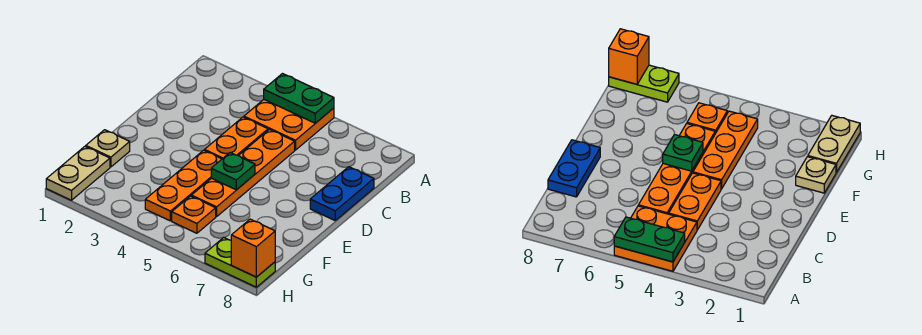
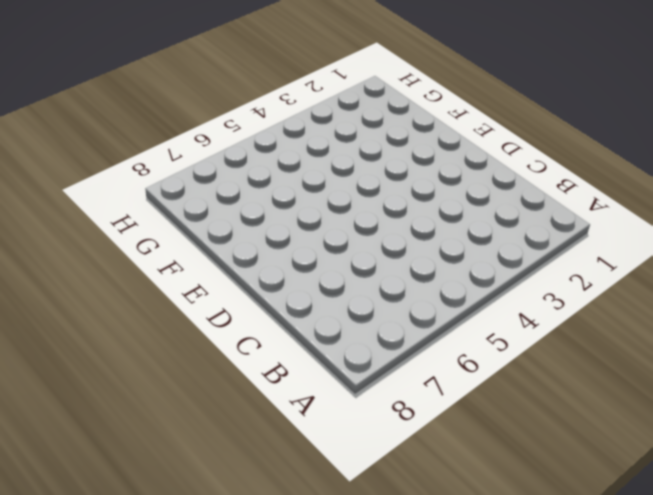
none -> orange 2x2 plate [244,100,334,150]
none -> orange 1x2 plate [204,117,268,159]
none -> orange 1x4 plate [191,130,295,217]

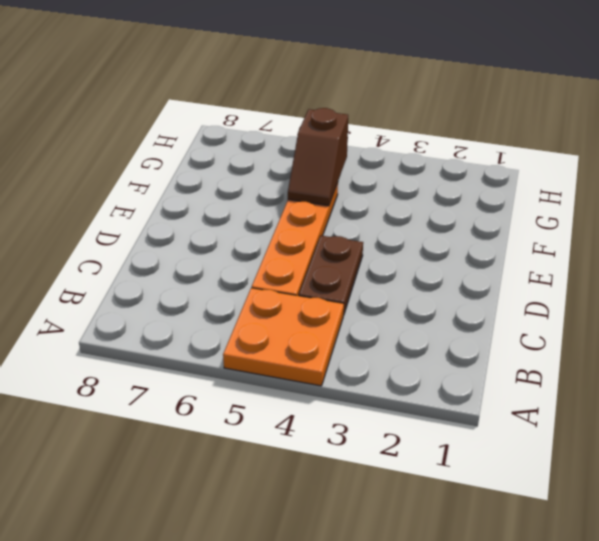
brown 1x2 plate [299,235,363,315] -> orange 1x2 plate [204,117,268,159]
brown 1x2 slope [288,108,348,206] -> none
none -> blue 1x2 plate [310,167,374,220]
none -> orange 1x3 plate [145,150,222,221]
none -> tan 1x1 plate [86,130,130,167]

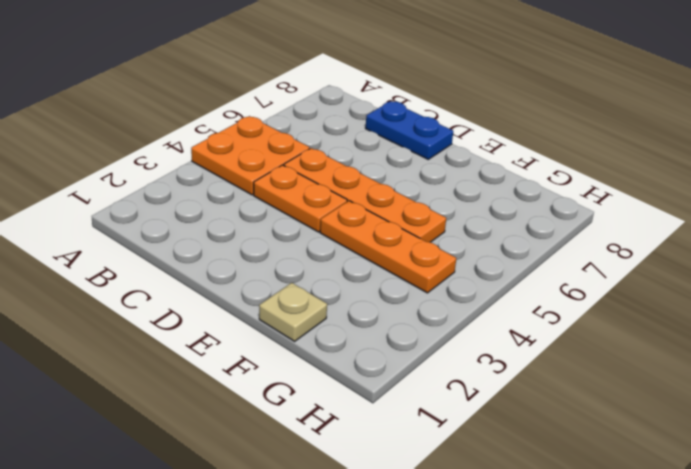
none -> tan 1x2 plate [46,146,110,200]
none -> orange 1x1 plate [172,196,216,233]
none -> lime 1x2 plate [205,238,275,287]

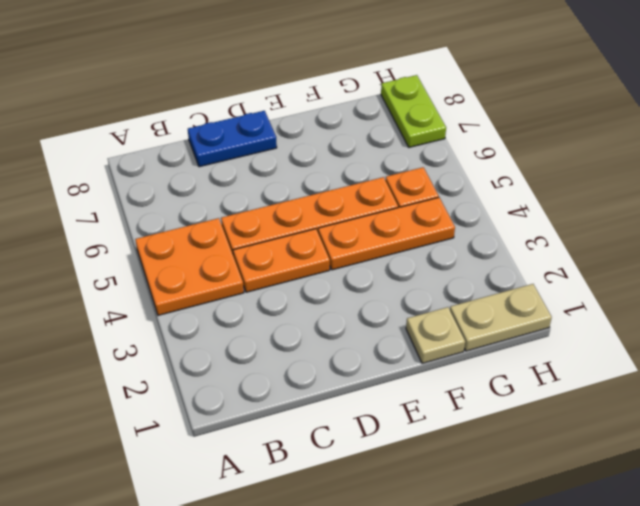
none -> green 1x2 plate [264,74,334,123]
none -> green 1x1 plate [211,153,255,190]
none -> orange 1x1 brick [231,219,275,277]

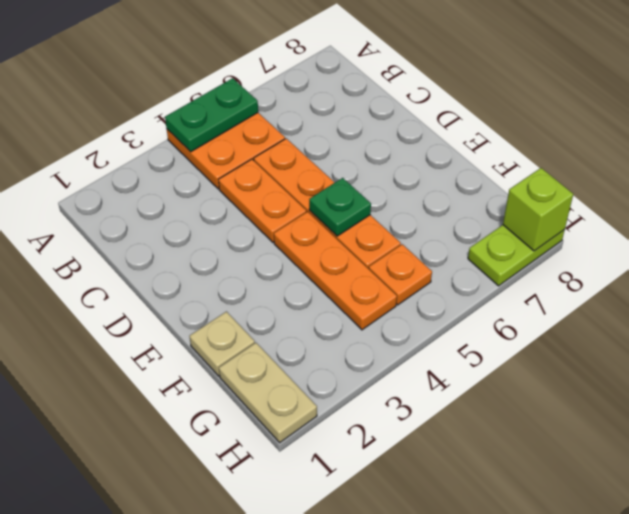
lime 1x1 brick [503,168,573,251] -> orange 1x1 brick [231,219,275,277]
none -> blue 1x2 plate [310,167,374,220]

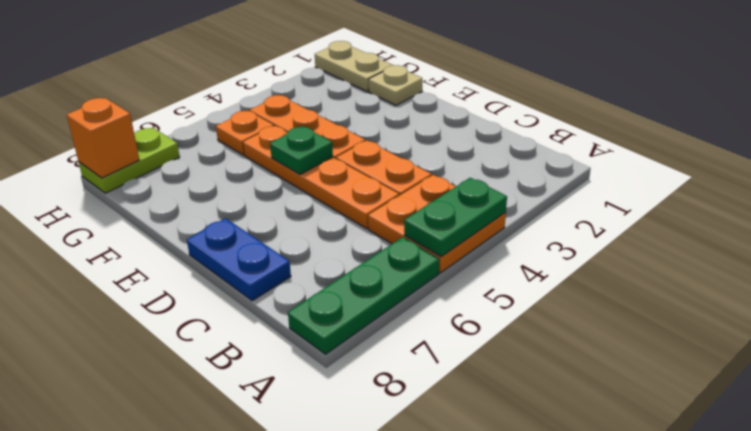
green 1x3 plate [288,237,439,354] -> none

